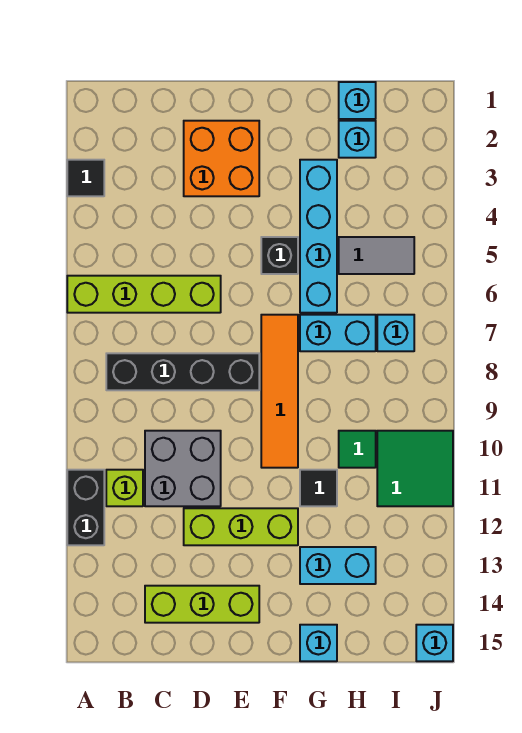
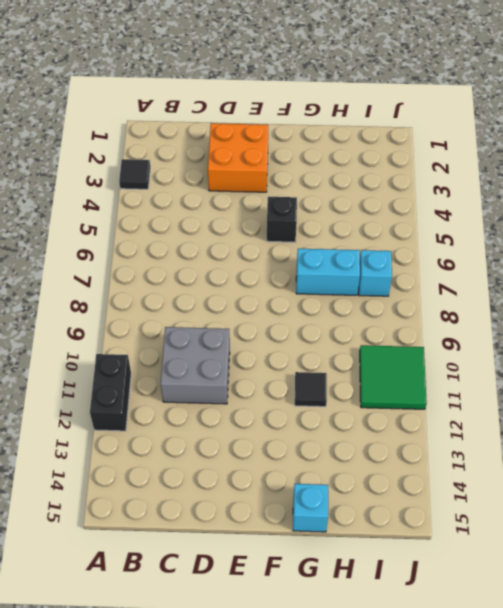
none -> lime 1x4 brick [67,276,221,313]
none -> black 1x4 brick [106,353,259,390]
none -> lime 1x1 brick [106,470,143,506]

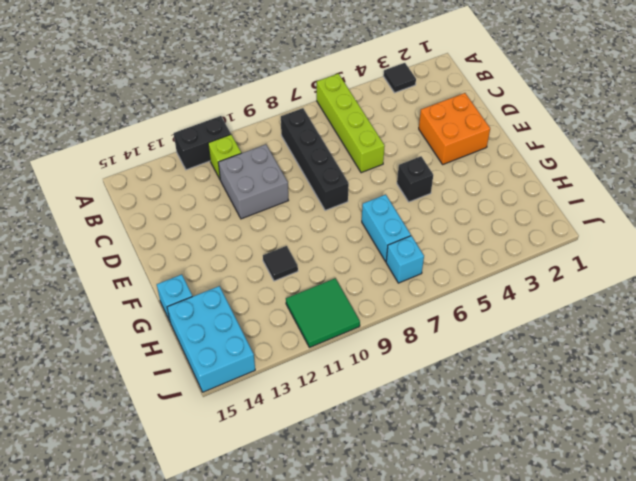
cyan 2x3 brick [167,286,255,392] -> cyan 1x1 brick [416,625,453,661]
none -> lime 1x3 brick [145,586,259,623]
none -> lime 1x3 brick [184,508,298,545]
none -> orange 1x4 tile [261,315,298,468]

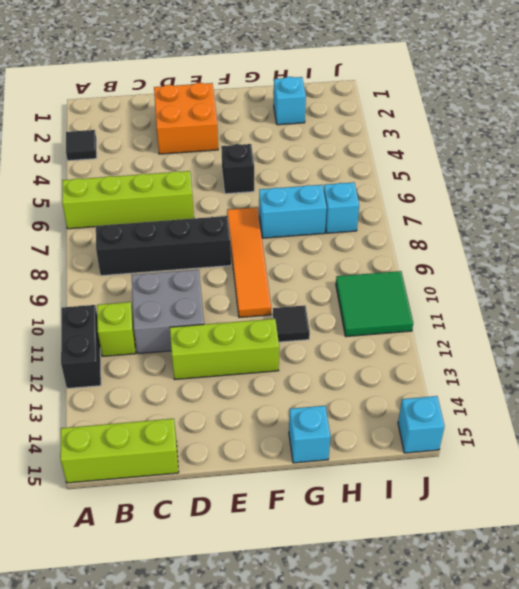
lime 1x3 brick [60,419,179,483] -> lime 1x3 brick moved to [145,586,259,623]
none -> cyan 1x4 brick [300,160,337,313]
none -> cyan 1x2 brick [300,547,376,584]
none -> cyan 1x1 brick [339,82,376,119]

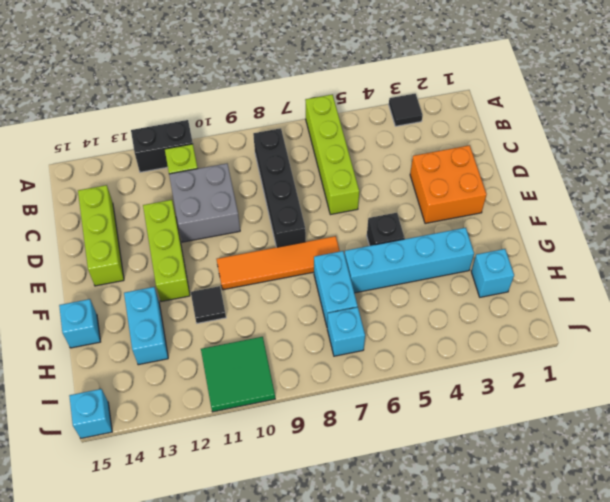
none -> cyan 1x1 brick [339,82,376,119]
none -> grey 1x2 tile [339,237,414,274]
none -> green 1x1 tile [339,431,376,468]

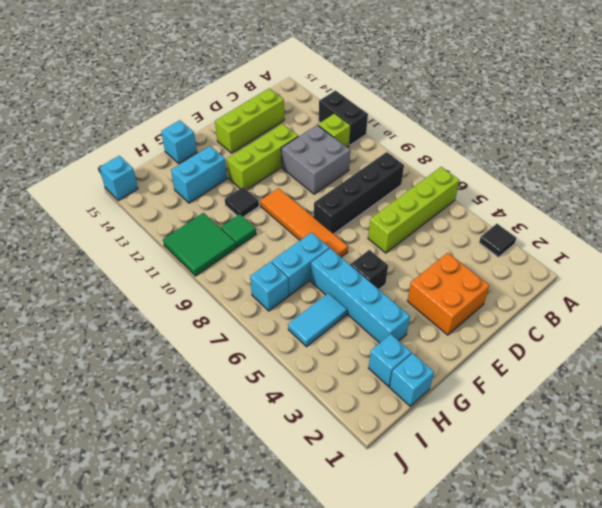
cyan 1x2 tile [288,293,347,347] -> grey 1x2 tile [339,237,414,274]

